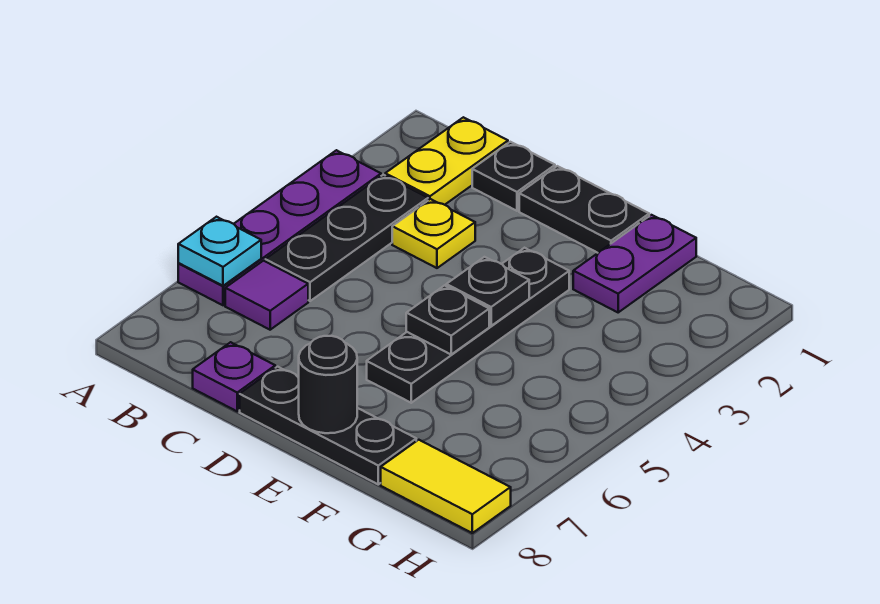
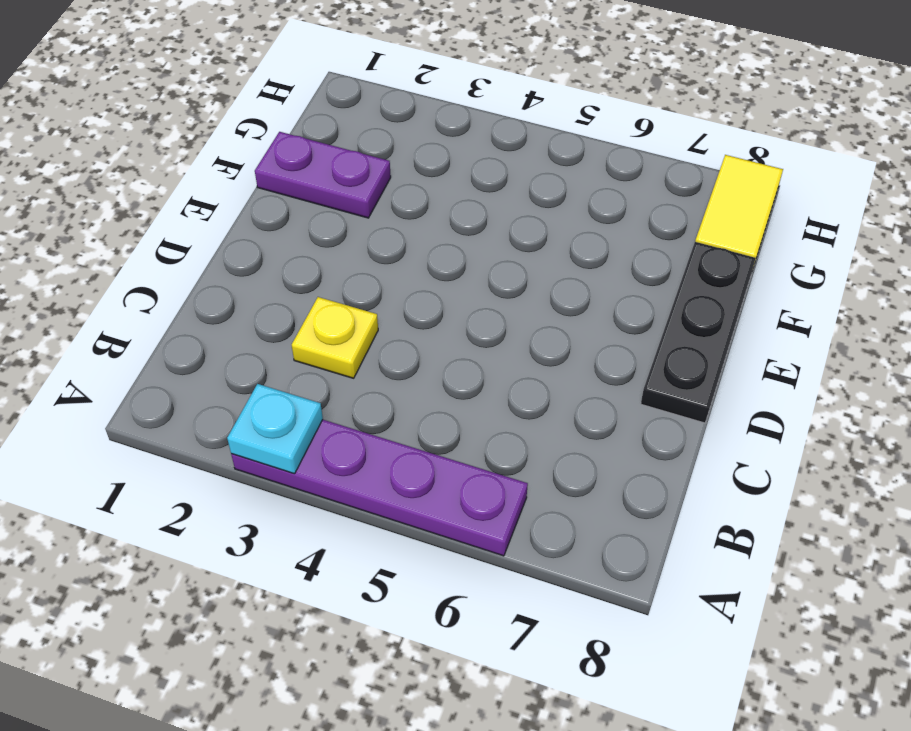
cyan 1x1 plate [227,384,323,474] -> cyan 1x1 plate moved to [178,217,261,286]
none -> yellow 1x2 plate [385,117,508,205]
none -> black 1x3 plate [265,175,428,301]
none -> purple 1x1 tile [225,261,308,330]

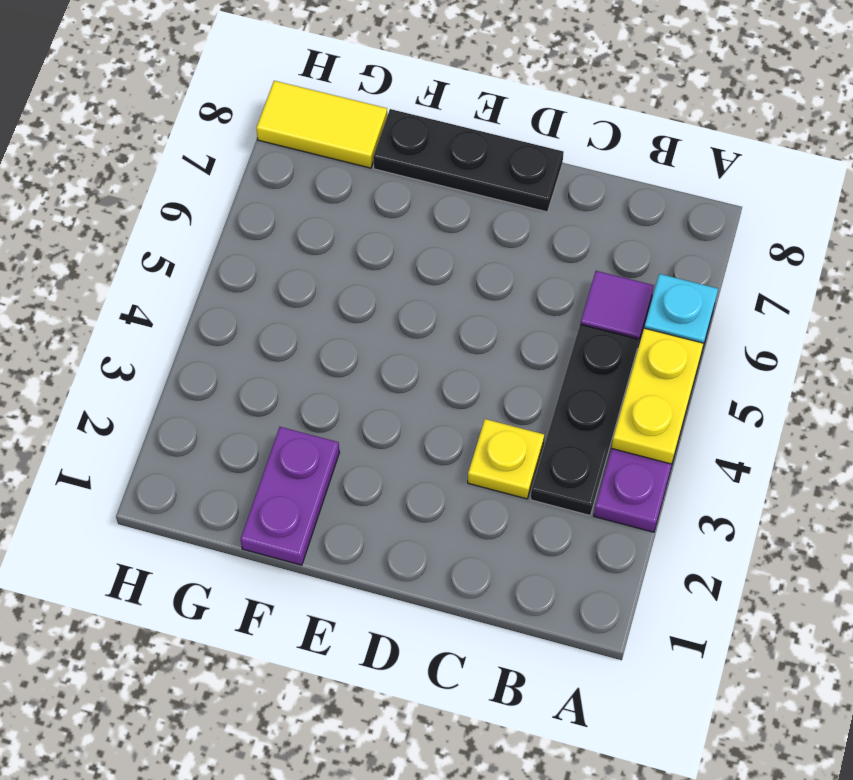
yellow 1x2 plate [611,328,704,464] -> yellow 1x2 plate moved to [385,117,508,205]
none -> black 1x1 plate [472,142,555,211]
none -> purple 1x1 plate [193,342,275,411]
none -> black 1x2 plate [519,166,649,253]

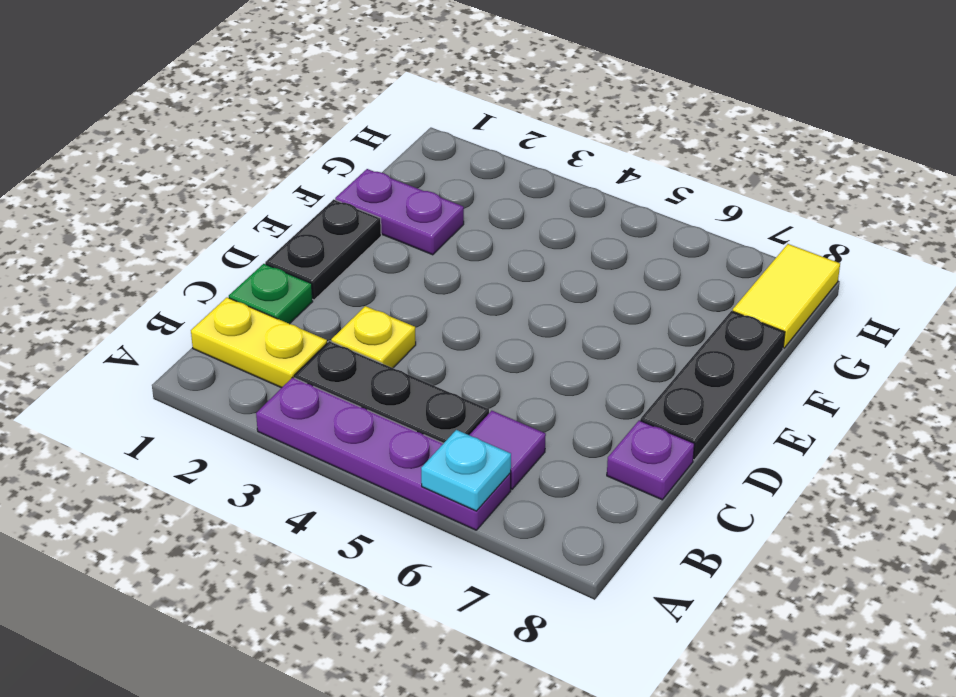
green 1x1 plate [229,264,313,324] -> black 1x1 plate [472,142,555,211]
none -> black 1x4 plate [367,248,569,403]
none -> black 1x1 plate [446,257,529,326]
none -> black 1x1 plate [406,285,489,354]

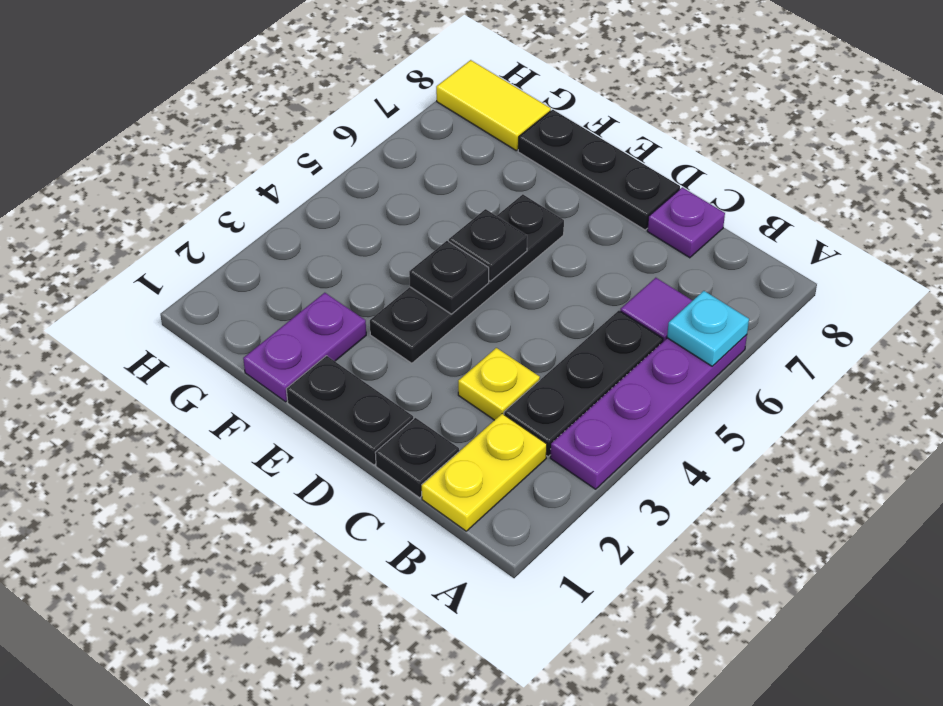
none -> black 1x1 round brick [298,336,357,433]

